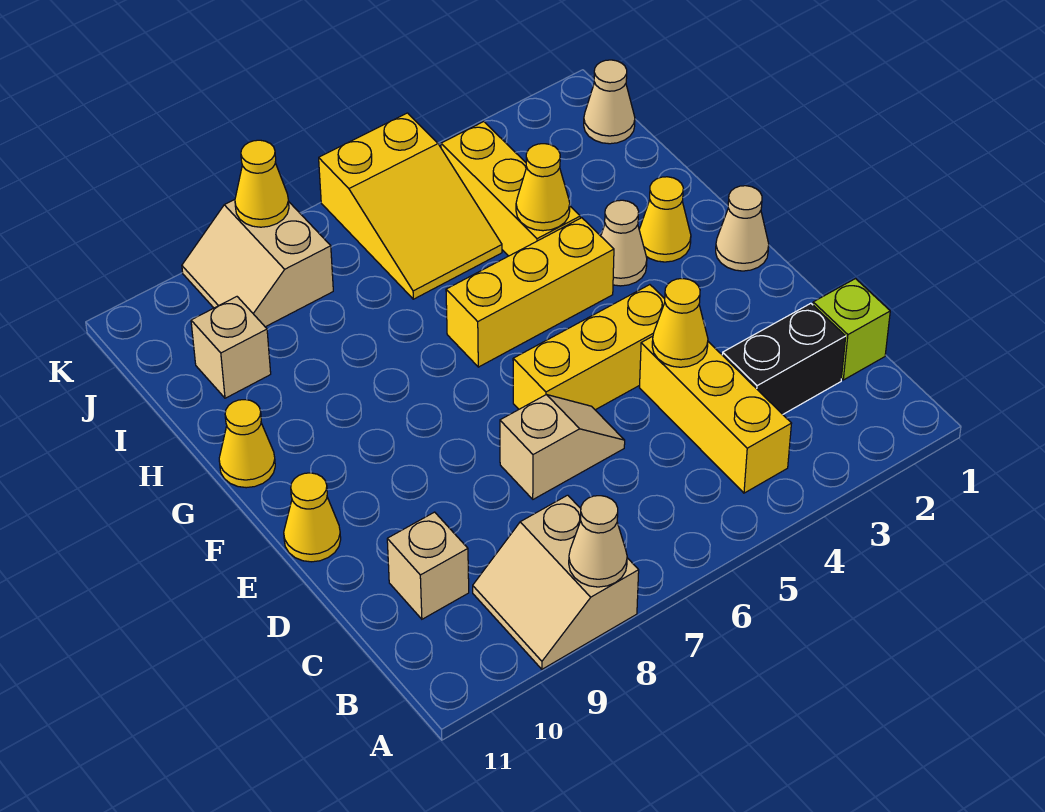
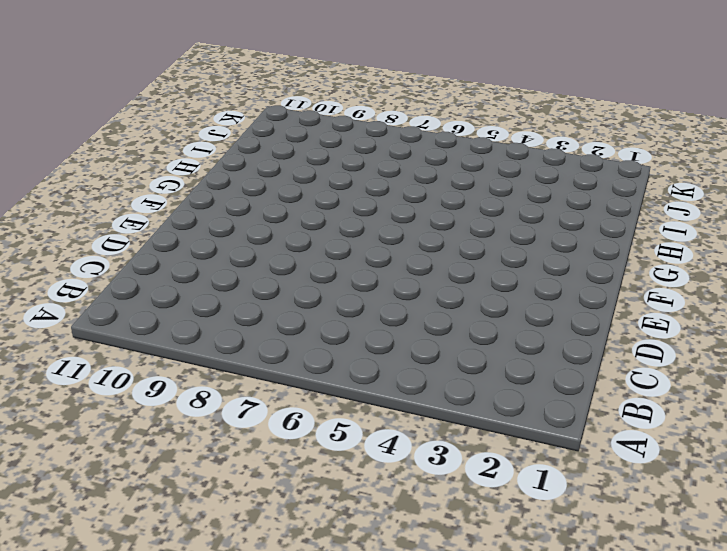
none -> tan 2x2 slope [473,495,639,669]
none -> yellow 1x3 brick [640,336,792,493]
none -> lime 1x1 brick [813,279,890,380]

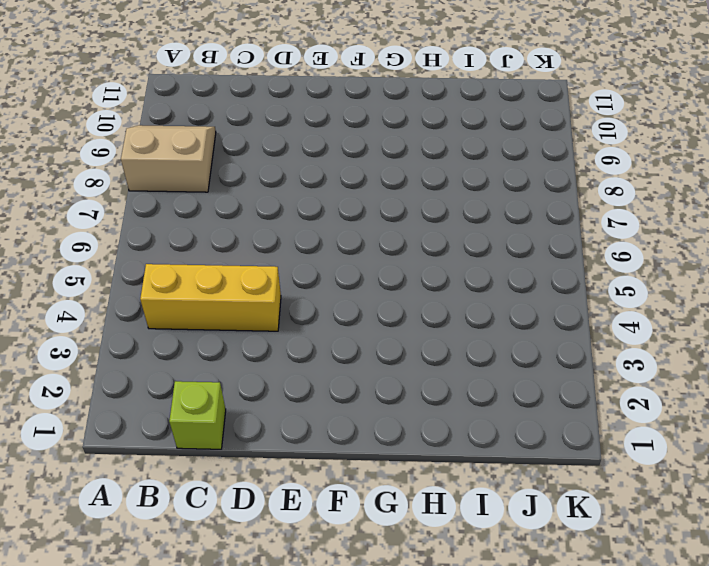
none -> black 1x2 brick [722,303,846,414]
none -> tan 1x1 brick [387,512,469,619]
none -> tan 1x2 slope [500,395,625,499]

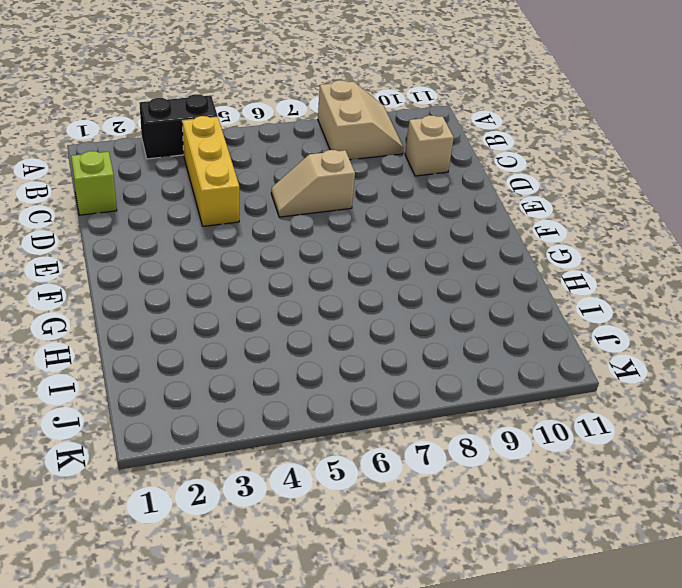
black 1x2 brick [139,94,218,159] -> black 1x2 brick moved to [722,303,846,414]
none -> yellow 1x3 brick [513,285,665,410]
none -> yellow 1x1 cone [284,473,341,562]
none -> tan 1x1 cone [716,186,769,271]

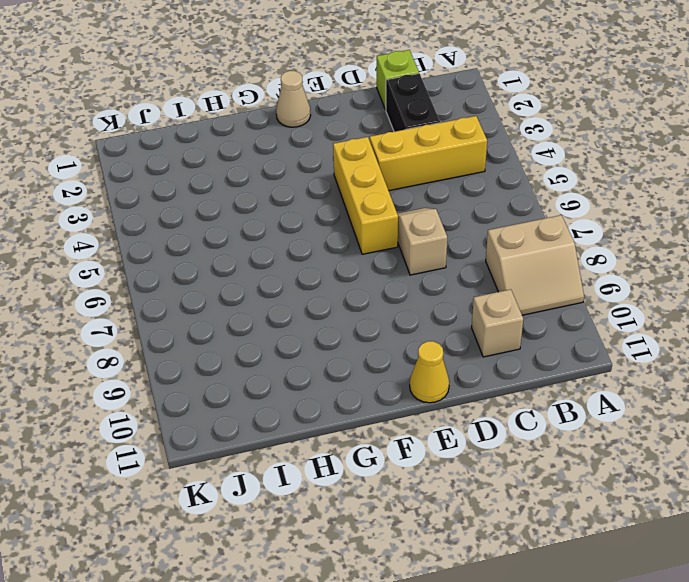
none -> yellow 1x1 cone [639,177,691,262]
none -> tan 1x1 cone [601,200,647,286]
none -> yellow 1x3 brick [446,218,614,367]

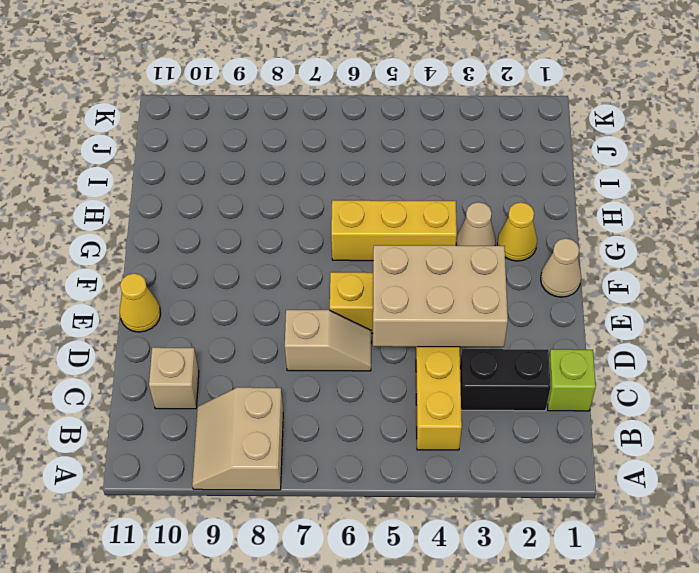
tan 2x3 brick [373,245,508,347] -> yellow 1x1 cone [652,279,708,367]
none -> yellow 1x1 cone [219,400,275,488]
none -> yellow 1x3 brick [441,122,580,256]
none -> yellow 2x3 slope [319,113,502,299]

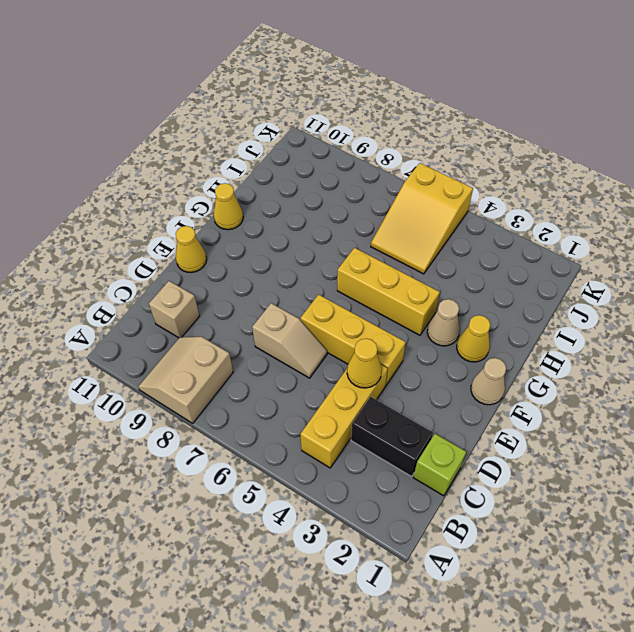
none -> yellow 1x3 brick [441,122,580,256]
none -> tan 1x1 brick [191,297,271,398]
none -> tan 1x1 cone [584,60,635,144]

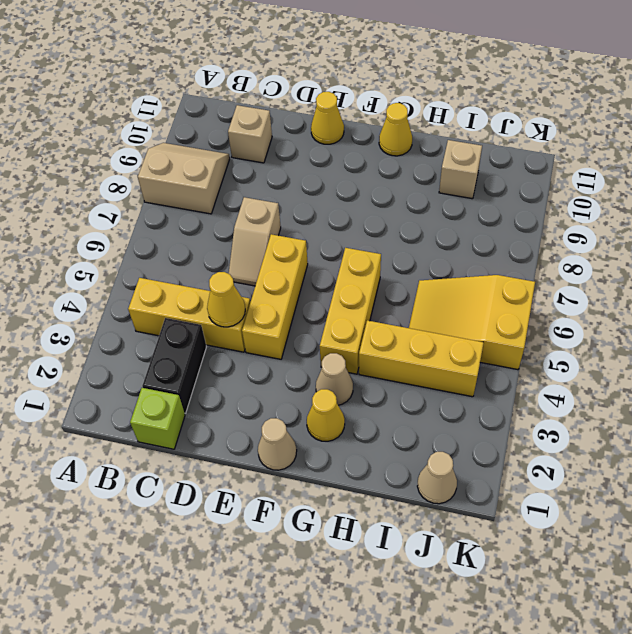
none -> tan 2x2 slope [182,200,333,327]
none -> tan 1x1 cone [569,496,627,587]
none -> yellow 1x1 cone [516,144,570,231]

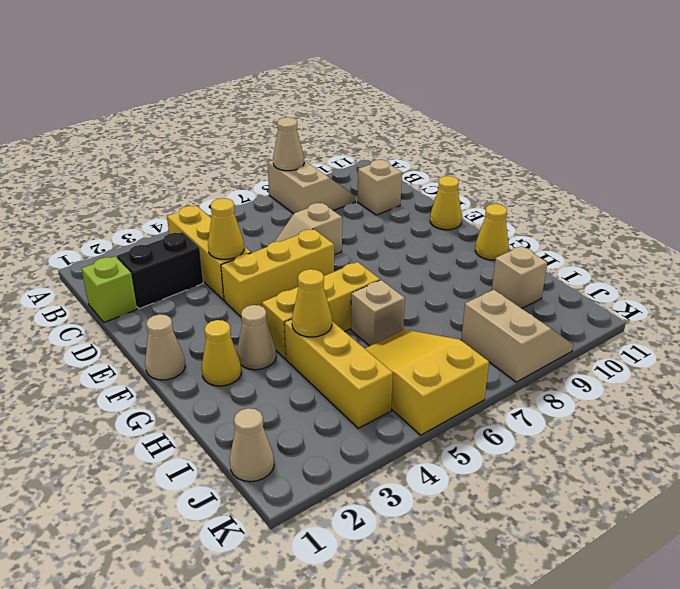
tan 1x1 brick [351,280,405,346] -> none
none -> yellow 1x1 cone [235,140,289,227]

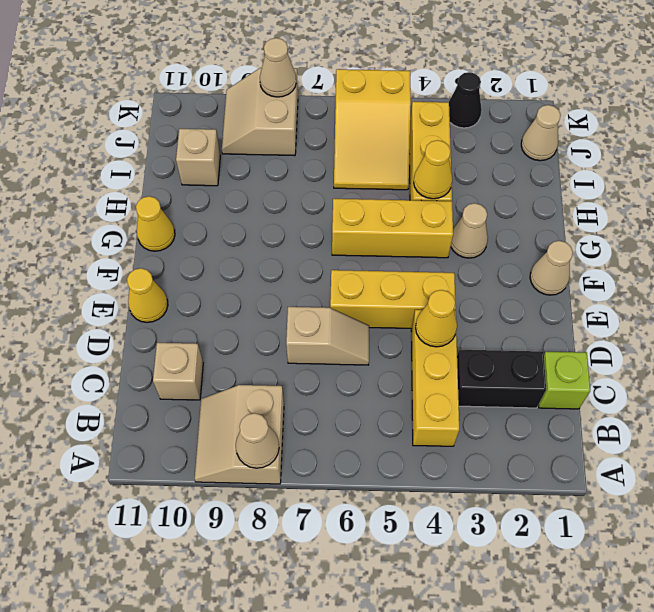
black 1x1 cone [449,72,482,128] -> none
tan 1x1 cone [260,38,296,97] -> yellow 1x1 cone [235,140,289,227]
none -> yellow 1x1 cone [639,177,691,262]

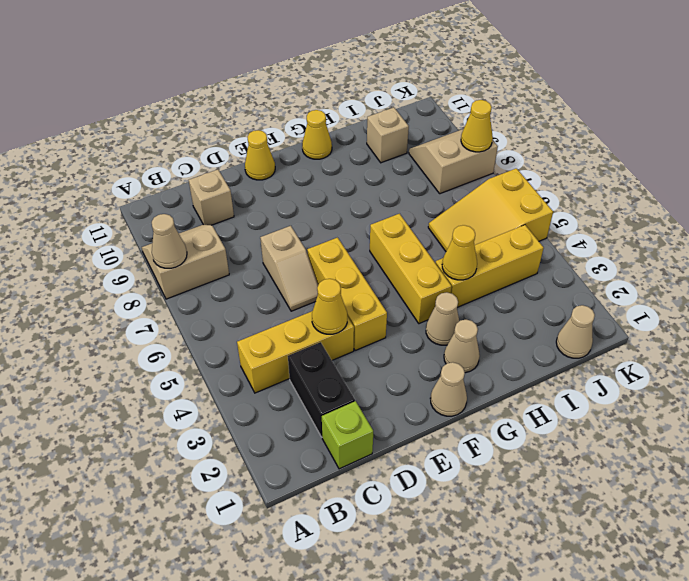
tan 1x1 cone [444,320,480,373] -> yellow 1x1 cone [639,177,691,262]

